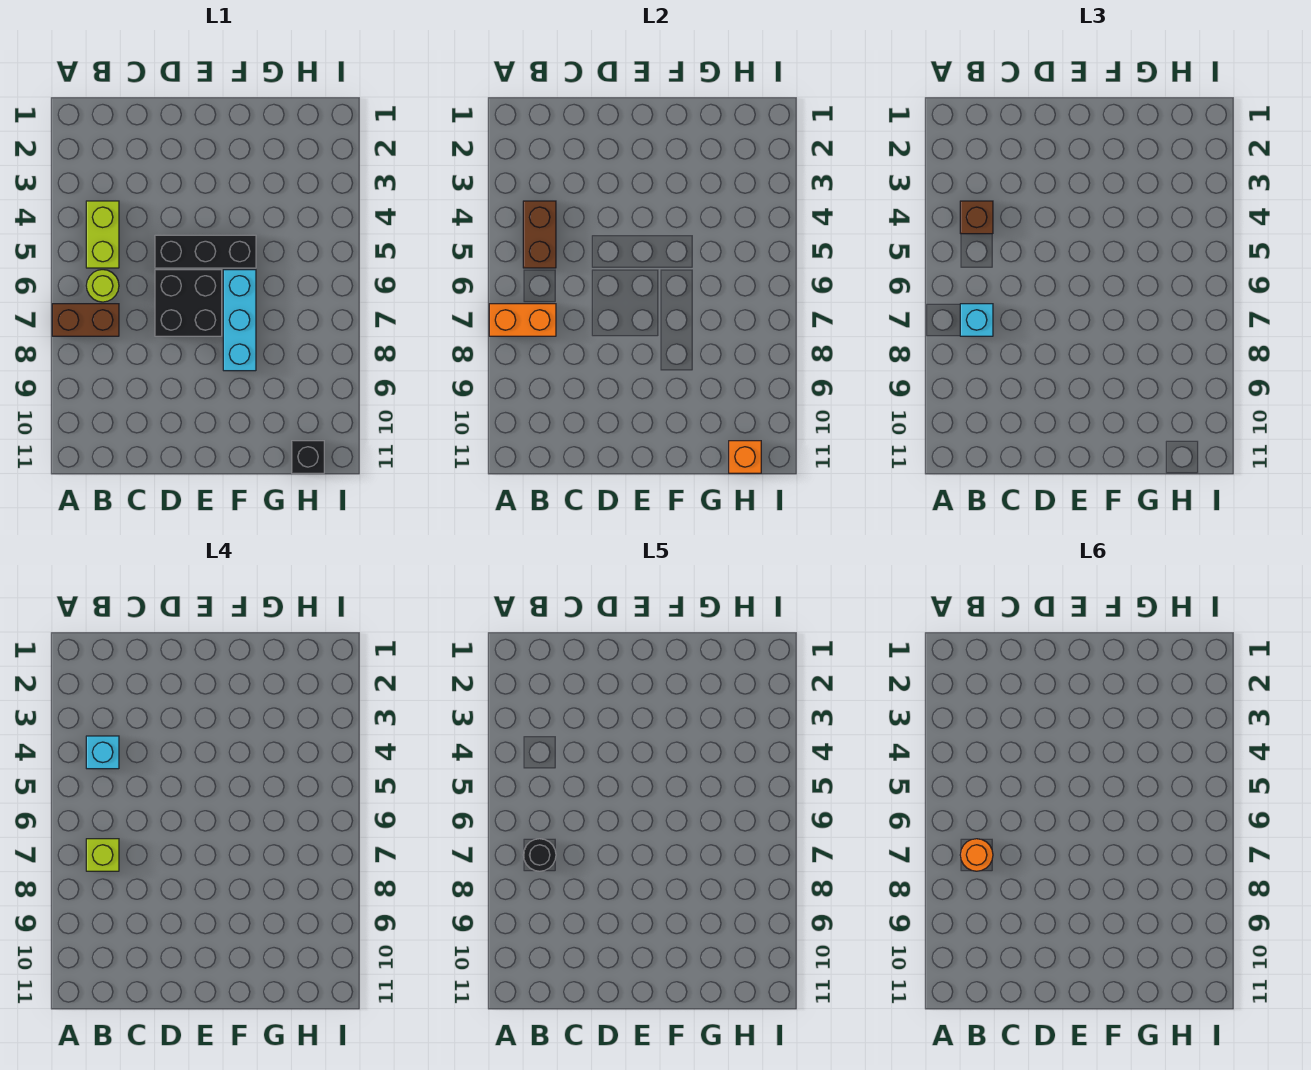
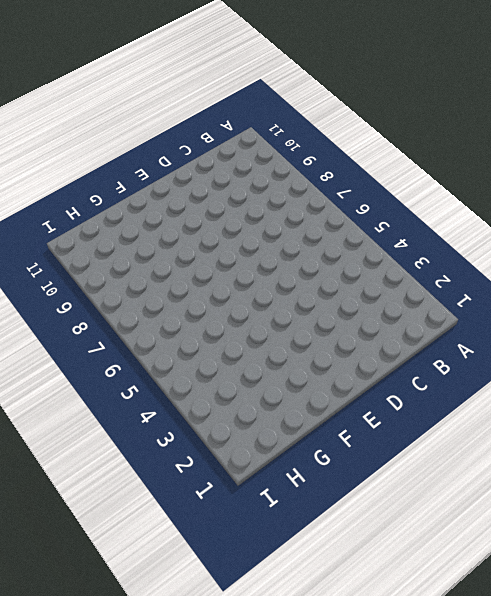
none -> brown 1x2 brick [52,304,119,336]
none -> lime 1x2 brick [86,201,119,268]
none -> lime 1x1 round brick [86,270,119,302]

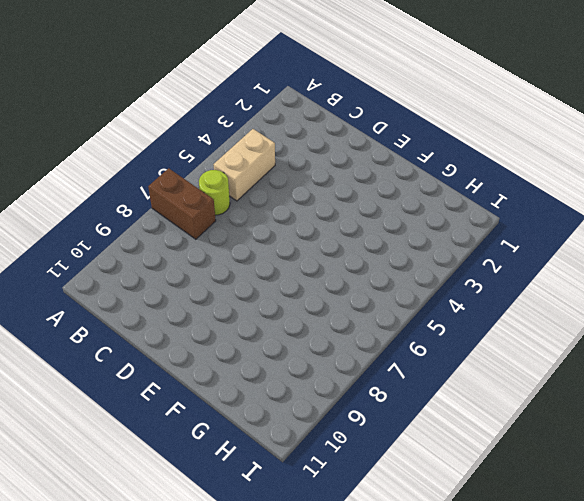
tan 1x2 brick [214,129,275,201] -> lime 1x2 brick [86,201,119,268]
none -> black 1x3 brick [155,235,256,268]
none -> black 2x2 brick [155,270,222,336]
none -> cyan 1x3 brick [223,270,256,371]

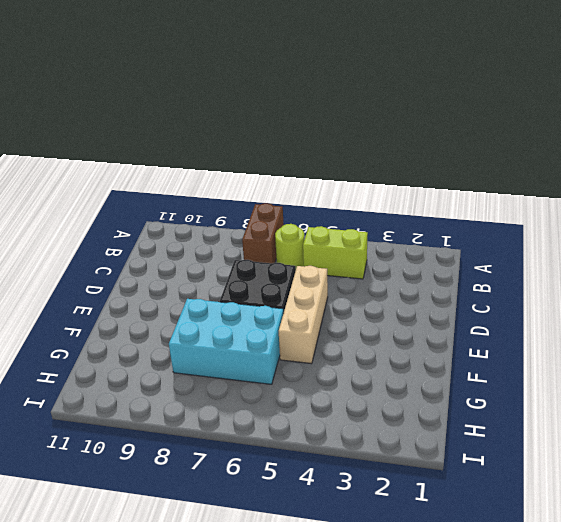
tan 1x3 brick [279,266,328,364] -> black 1x3 brick [155,235,256,268]
cyan 2x3 brick [169,299,284,384] -> cyan 1x3 brick [223,270,256,371]
none -> black 1x1 brick [292,441,324,473]
none -> orange 1x2 brick [489,304,556,336]
none -> brown 1x2 brick [523,201,556,268]

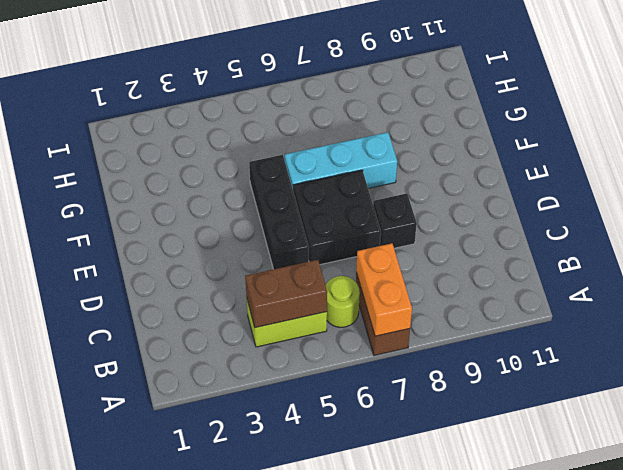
black 1x1 brick [373,193,417,248] -> black 1x1 brick moved to [292,441,324,473]
none -> orange 1x1 brick [729,441,761,473]
none -> brown 1x1 brick [960,201,993,234]
none -> cyan 1x1 brick [960,304,993,336]

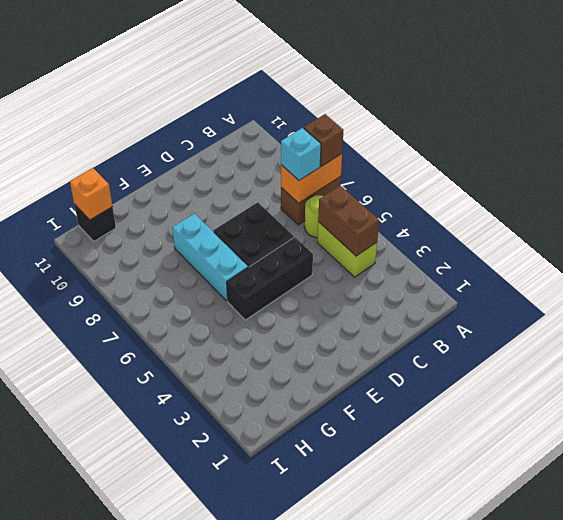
brown 1x1 brick [304,114,343,166] -> brown 1x1 brick moved to [960,201,993,234]
none -> cyan 1x1 brick [86,736,119,769]
none -> lime 1x1 brick [86,839,119,871]
none -> black 1x1 round brick [523,839,556,871]

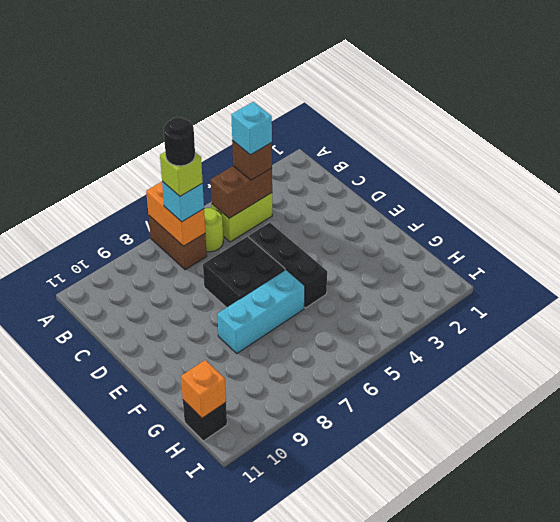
none -> orange 1x1 round brick [960,839,993,871]

